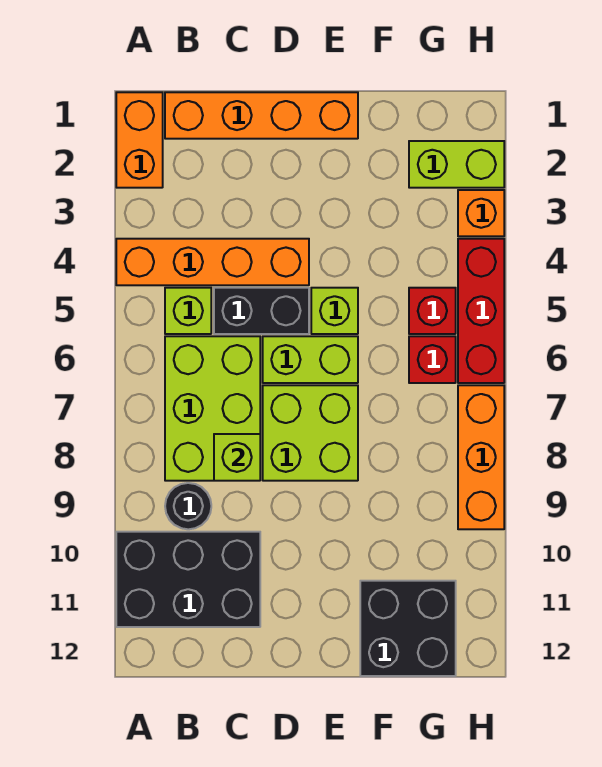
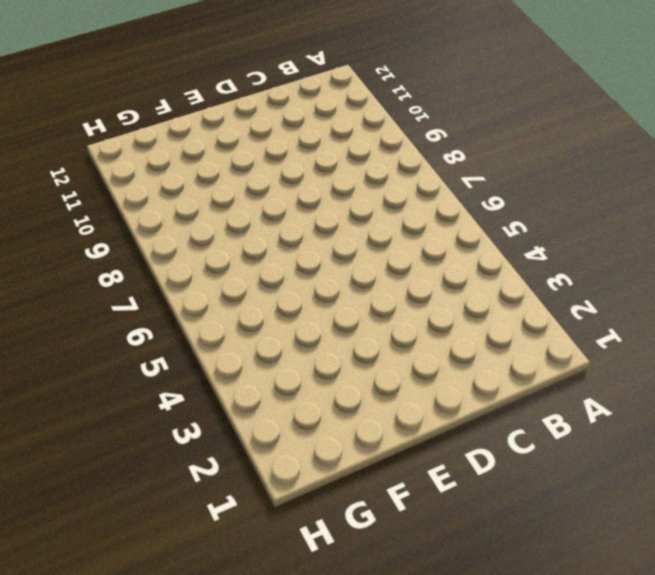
none -> orange 1x2 brick [116,92,163,188]
none -> orange 1x4 brick [116,239,309,285]
none -> black 2x3 brick [116,532,260,627]

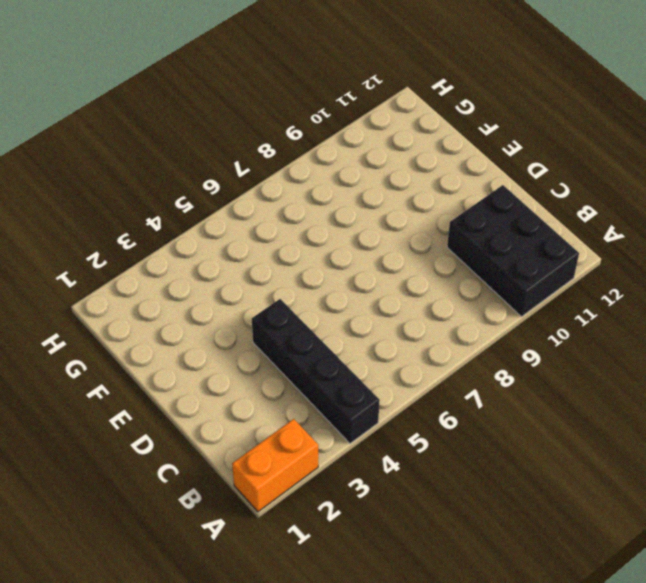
black 1x4 brick [252,299,380,444] -> orange 1x4 brick [116,239,309,285]
none -> orange 1x4 brick [165,92,358,139]
none -> lime 1x1 brick [165,288,211,334]
none -> lime 2x3 brick [165,336,260,481]

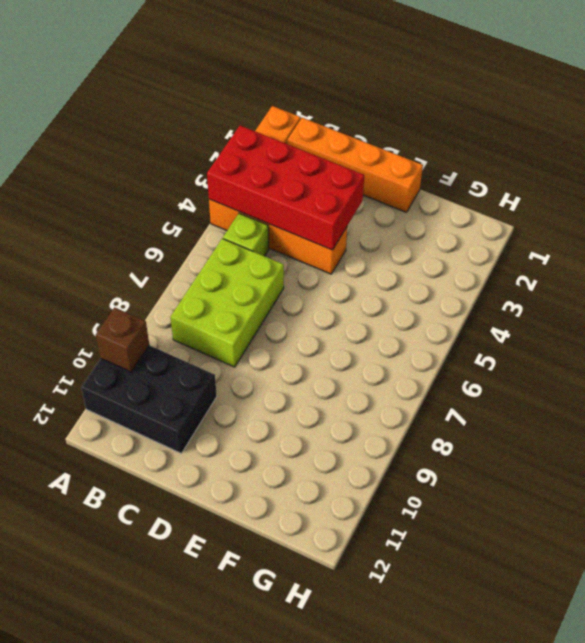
red 2x4 brick [207,126,364,250] -> none
brown 1x1 brick [96,307,149,372] -> none
none -> black 1x1 round brick [165,483,211,529]
none -> black 1x2 brick [214,288,309,334]
none -> lime 1x2 brick [263,336,358,383]

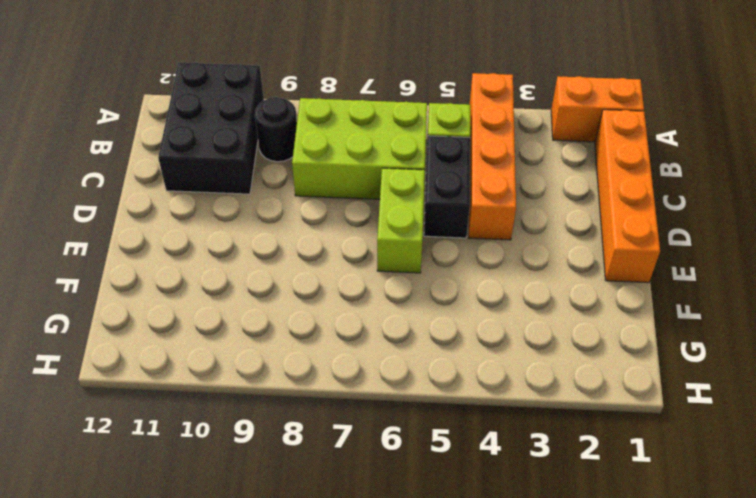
none -> lime 2x2 brick [263,385,358,481]
none -> lime 1x1 brick [311,288,358,334]
none -> black 2x2 brick [360,581,456,676]

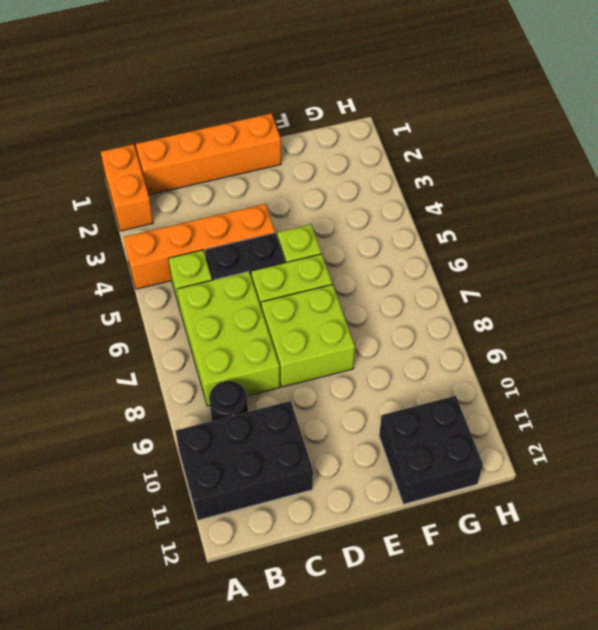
none -> lime 1x2 brick [409,141,504,188]
none -> red 1x1 brick [409,288,456,334]
none -> red 1x1 brick [409,336,456,383]

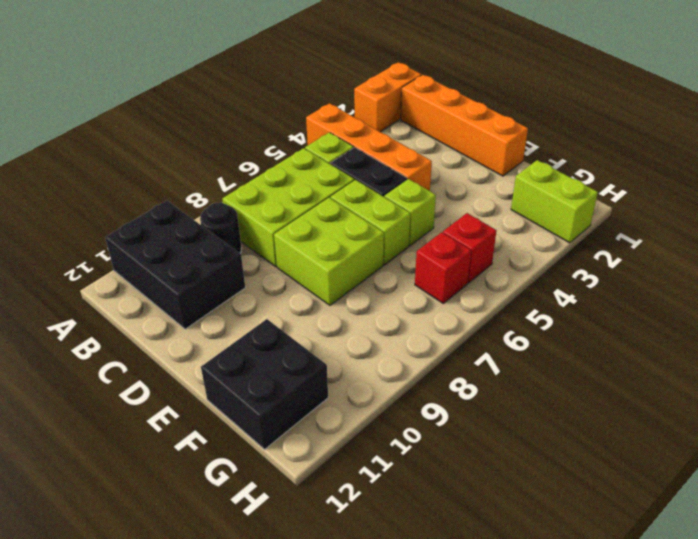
none -> orange 1x1 brick [458,190,504,236]
none -> red 1x3 brick [458,239,504,383]
none -> orange 1x3 brick [458,385,504,529]

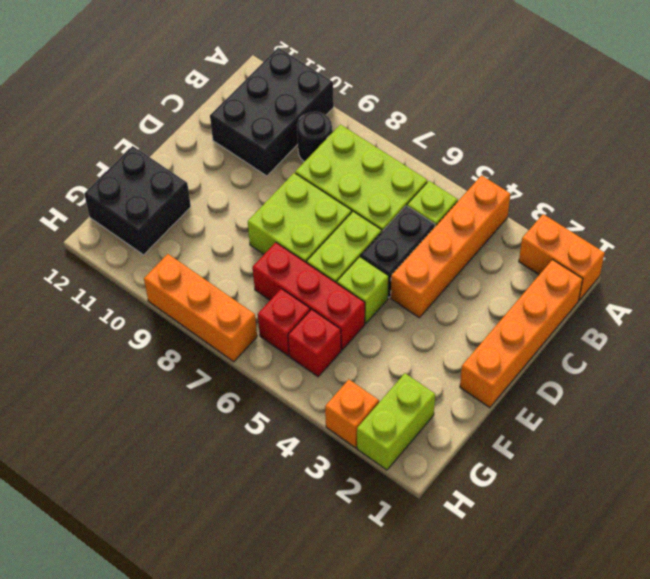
red 1x3 brick [253,242,365,350] -> red 1x3 brick moved to [458,239,504,383]
none -> lime 1x1 brick [214,434,260,481]

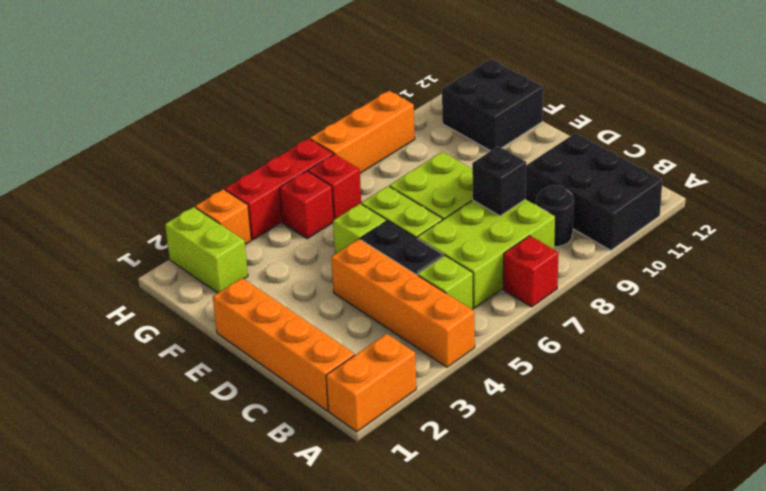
red 1x1 brick [503,236,558,307] -> none
black 1x1 brick [472,146,526,216] -> lime 1x1 brick [214,434,260,481]

